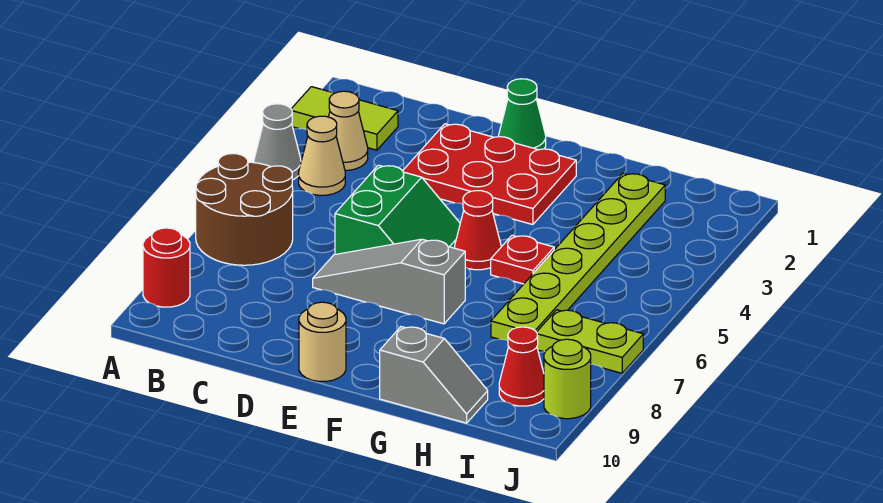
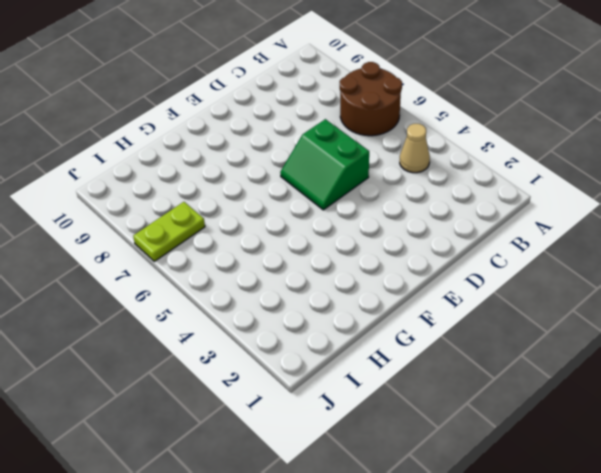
none -> lime 1x2 tile [291,87,398,150]
none -> grey 1x1 cone [254,104,301,180]
none -> red 1x1 round brick [143,228,190,307]

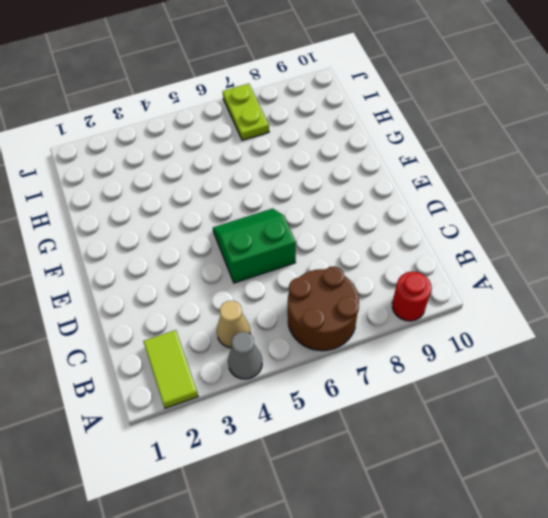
none -> tan 1x1 cone [329,91,368,171]
none -> red 2x3 plate [403,124,576,225]
none -> grey 1x3 slope [313,239,465,324]

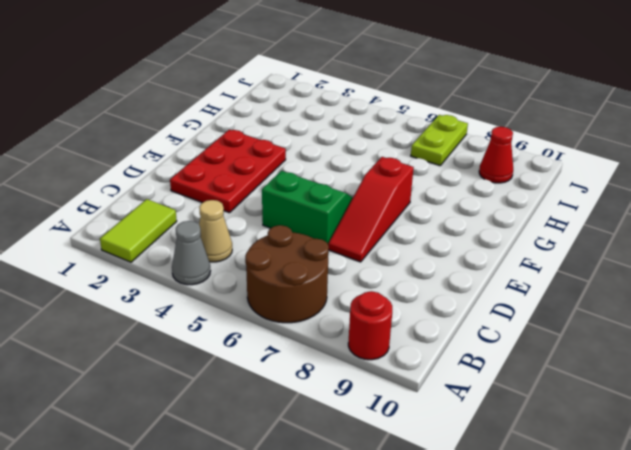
red 1x3 slope [328,157,414,262] -> grey 1x3 slope [313,239,465,324]
none -> tan 1x1 cone [329,91,368,171]
none -> green 1x1 cone [499,79,546,150]
none -> tan 1x1 round brick [299,302,346,381]

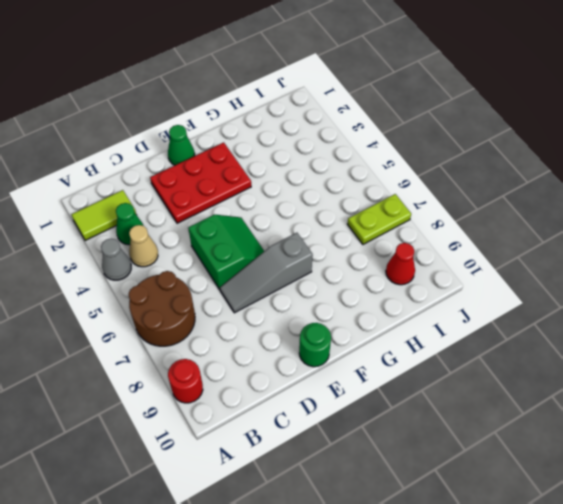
green 1x1 cone [116,203,143,245] -> tan 1x1 cone [329,91,368,171]
green 1x1 round brick [299,323,331,367] -> tan 1x1 round brick [299,302,346,381]
none -> red 1x1 cone [455,191,501,270]
none -> red 1x1 plate [491,235,554,284]
none -> grey 1x2 slope [380,327,488,423]

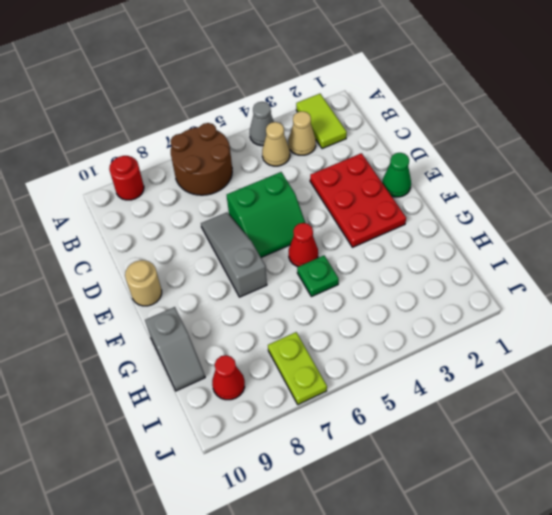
green 1x1 plate [297,255,339,297] -> red 1x1 plate [491,235,554,284]
none -> lime 1x6 plate [491,173,665,340]
none -> lime 1x1 round brick [544,339,591,419]

